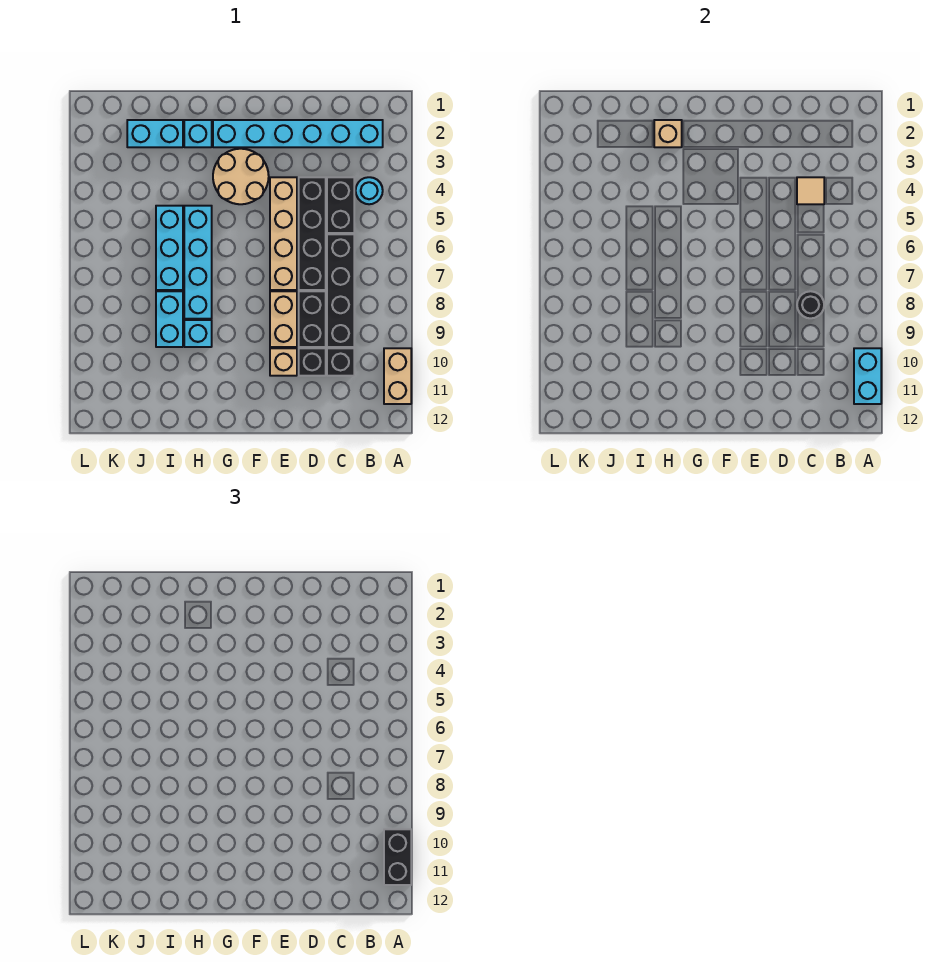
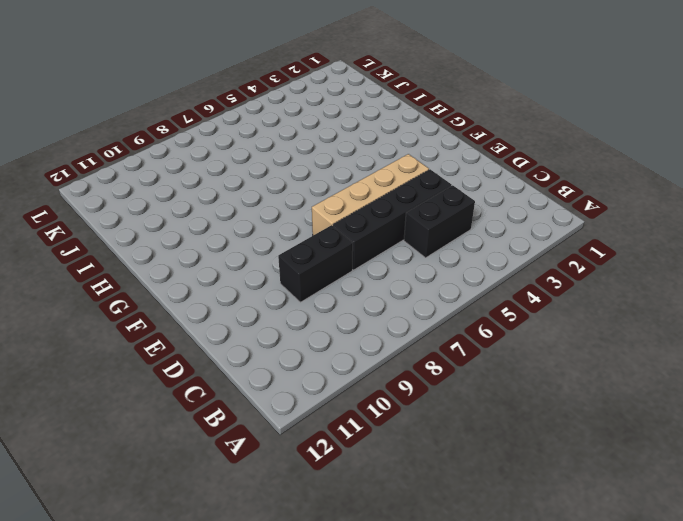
none -> tan 1x2 brick [384,348,411,404]
none -> cyan 1x6 brick [213,120,383,147]
none -> cyan 1x1 round brick [356,177,383,204]

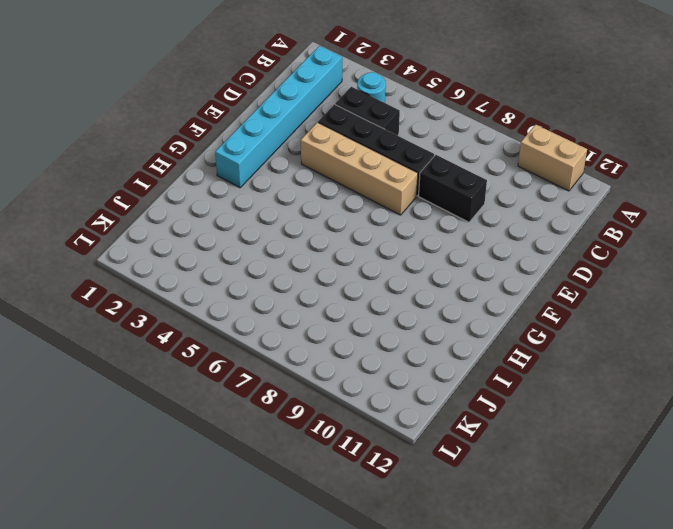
none -> black 1x4 brick [327,234,354,347]
none -> black 1x1 brick [327,348,354,376]
none -> black 1x1 brick [299,348,326,376]

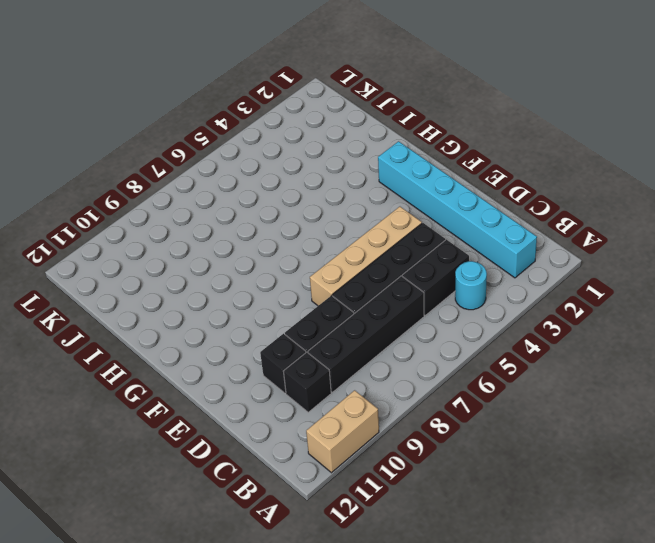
none -> tan 1x2 brick [270,291,297,347]
none -> tan 1x1 brick [270,348,297,376]
none -> tan 2x2 round brick [213,149,269,204]

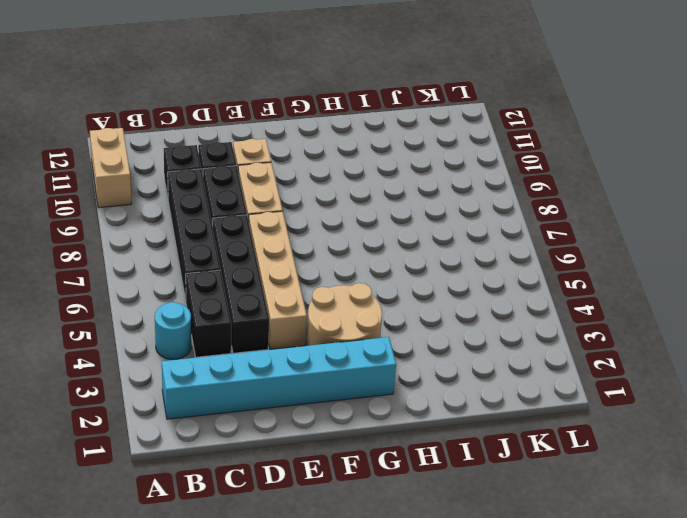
none -> cyan 1x1 brick [184,120,212,147]
none -> cyan 1x4 brick [184,206,212,319]
none -> cyan 1x1 brick [184,320,212,347]

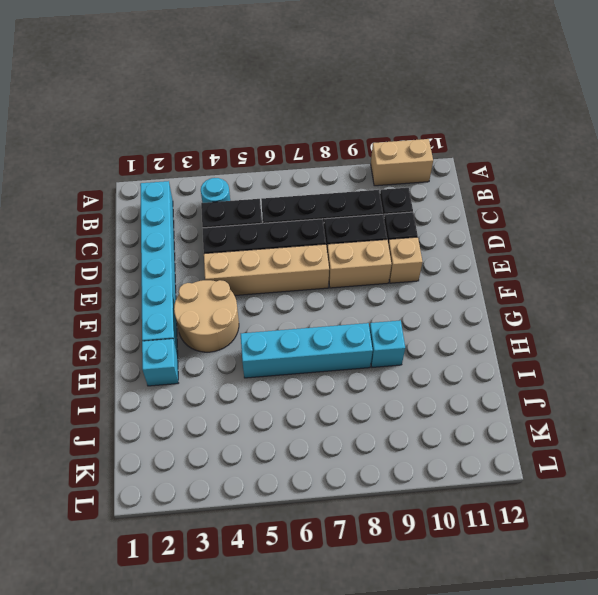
none -> cyan 1x2 brick [127,120,183,147]
none -> cyan 1x3 brick [156,206,183,290]
none -> cyan 1x2 brick [156,291,183,347]

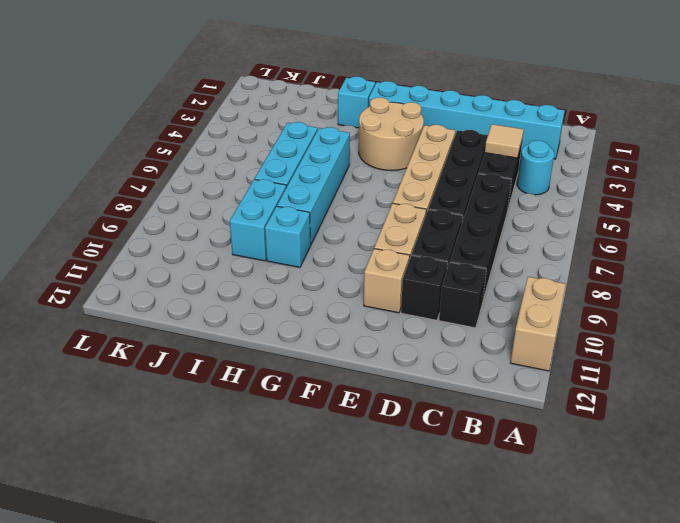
none -> cyan 1x2 brick [127,120,183,147]
none -> cyan 1x2 brick [854,348,881,404]
none -> black 1x1 round brick [797,291,824,318]

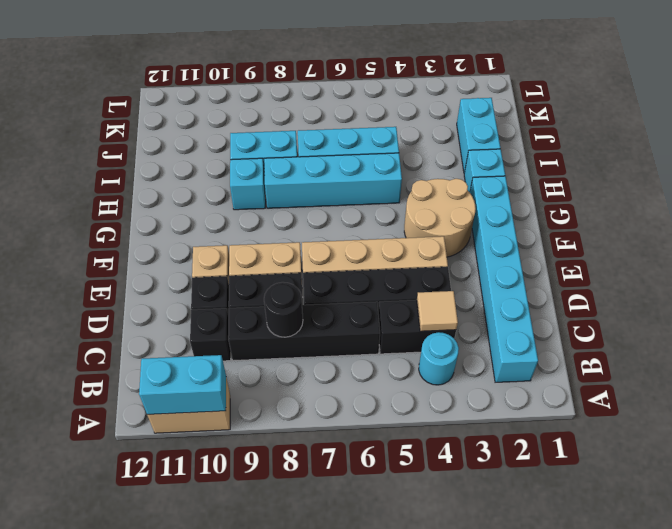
none -> tan 1x1 brick [654,120,682,147]
none -> black 1x2 brick [384,829,411,885]

